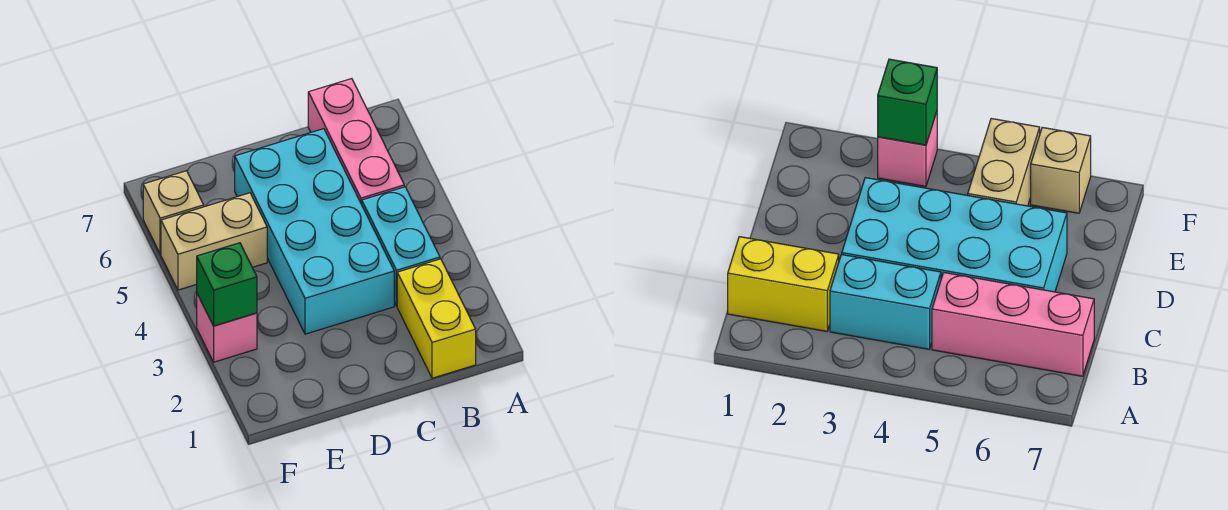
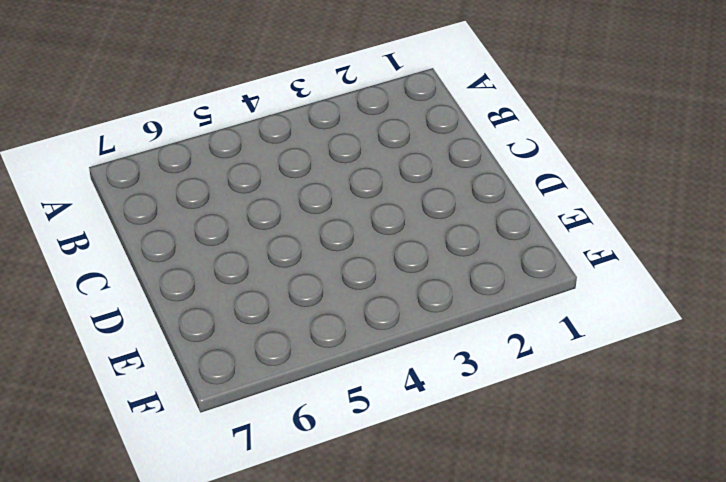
none -> yellow 1x2 brick [397,259,476,378]
none -> cyan 1x2 brick [362,187,440,306]

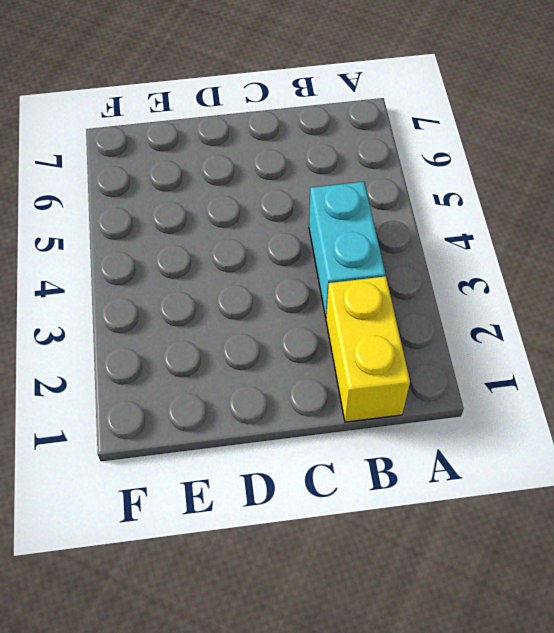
none -> pink 1x3 brick [308,79,404,204]
none -> cyan 2x4 brick [235,129,394,334]

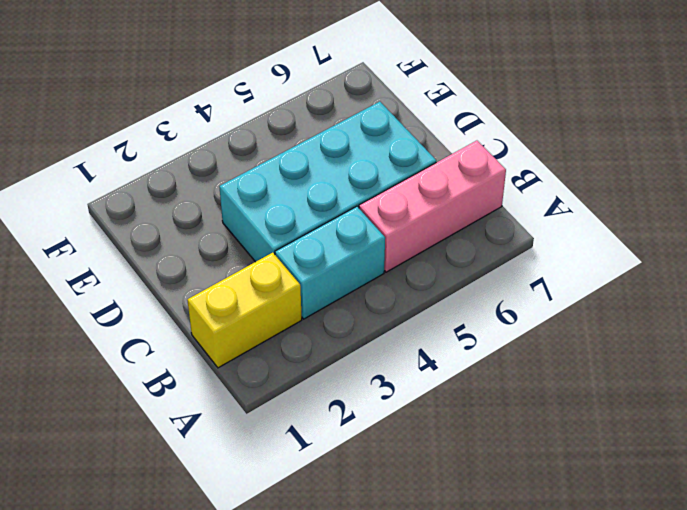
none -> tan 1x2 brick [161,193,267,290]
none -> pink 1x1 brick [197,294,257,362]

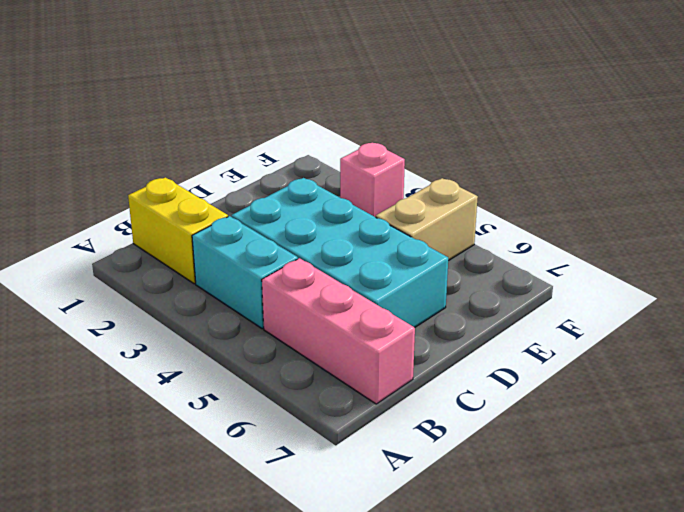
none -> tan 1x1 brick [143,171,204,254]
none -> green 1x1 brick [197,243,257,326]

